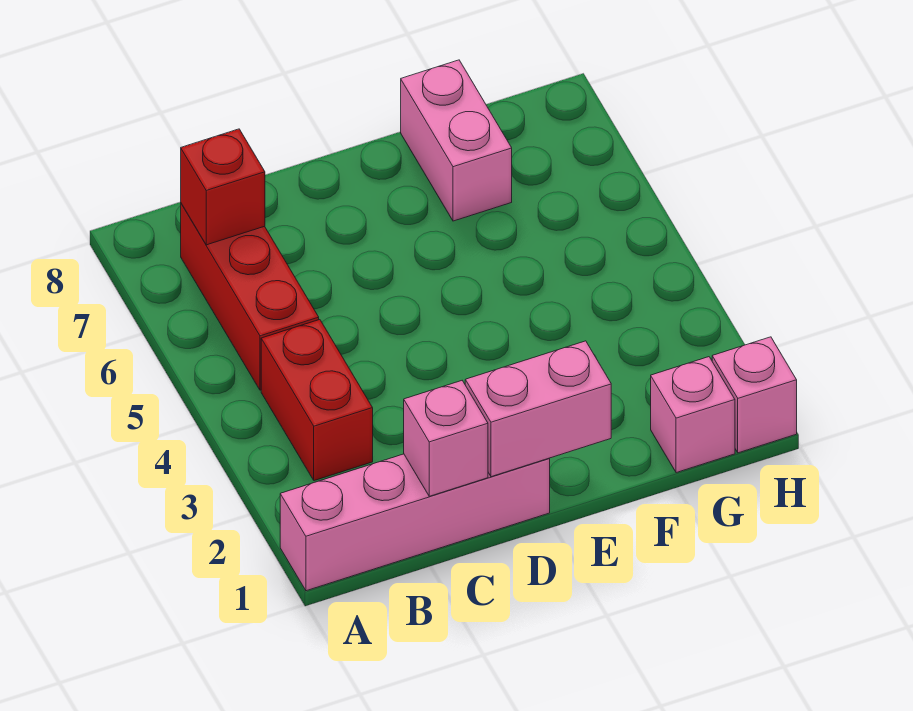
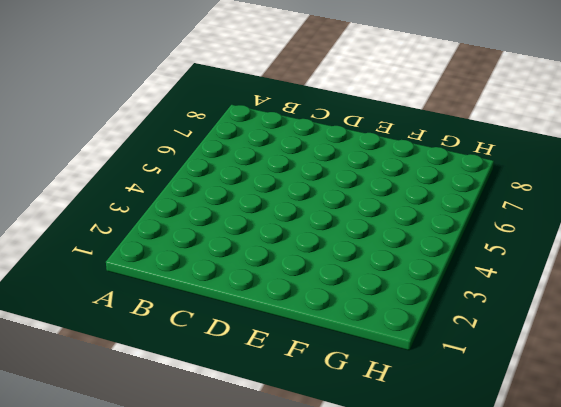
none -> pink 1x4 brick [280,454,550,591]
none -> red 1x2 brick [261,320,373,481]

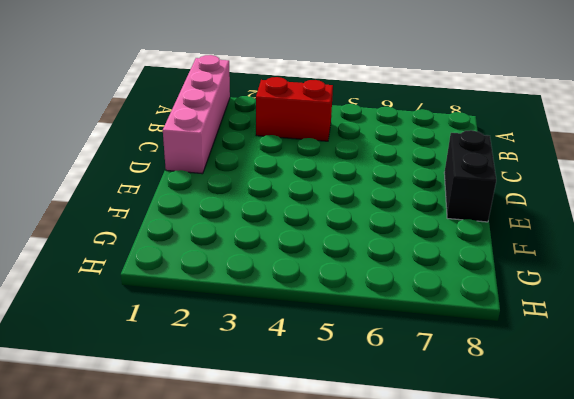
black 1x2 brick [444,130,496,222] -> none
none -> red 1x3 brick [181,204,319,390]
none -> pink 1x2 brick [401,60,512,221]

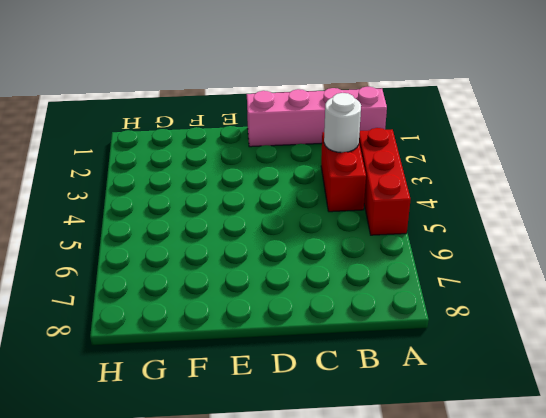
red 1x3 brick [359,128,411,235] -> red 1x3 brick moved to [181,204,319,390]
white 1x1 round brick [324,93,361,153] -> none
none -> pink 1x2 brick [401,60,512,221]
none -> pink 1x1 brick [651,357,735,473]

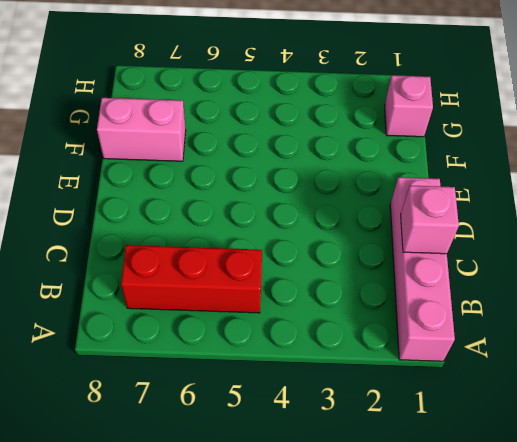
none -> red 1x2 brick [261,320,373,481]
none -> pink 1x1 brick [712,337,797,453]

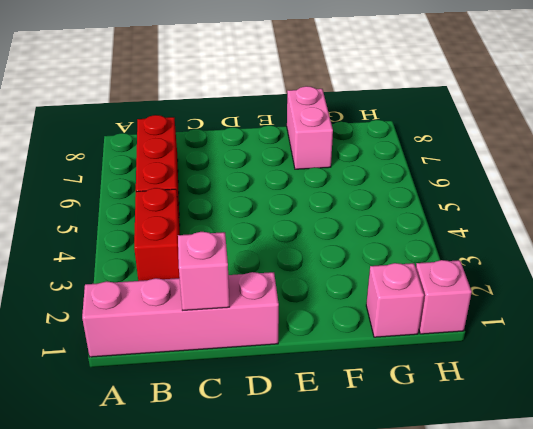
none -> red 1x1 brick [181,129,265,245]
none -> pink 1x2 brick [465,341,611,477]

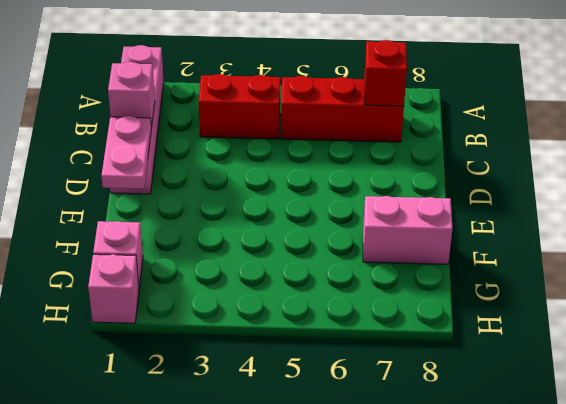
pink 1x2 plate [102,116,151,189] -> pink 1x2 brick [465,341,611,477]

